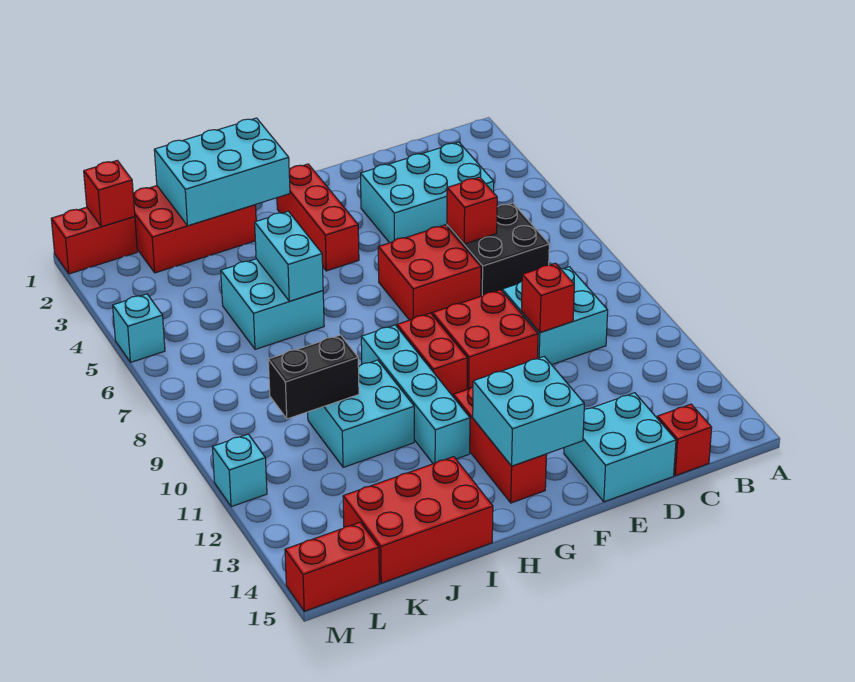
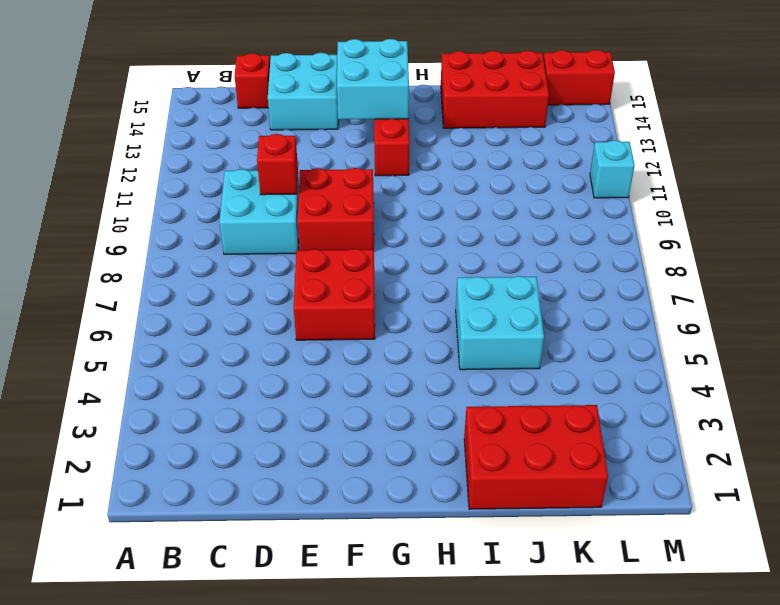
none -> cyan 2x3 brick [361,142,494,243]
none -> black 2x2 brick [447,203,549,296]
none -> red 1x3 brick [277,164,359,271]

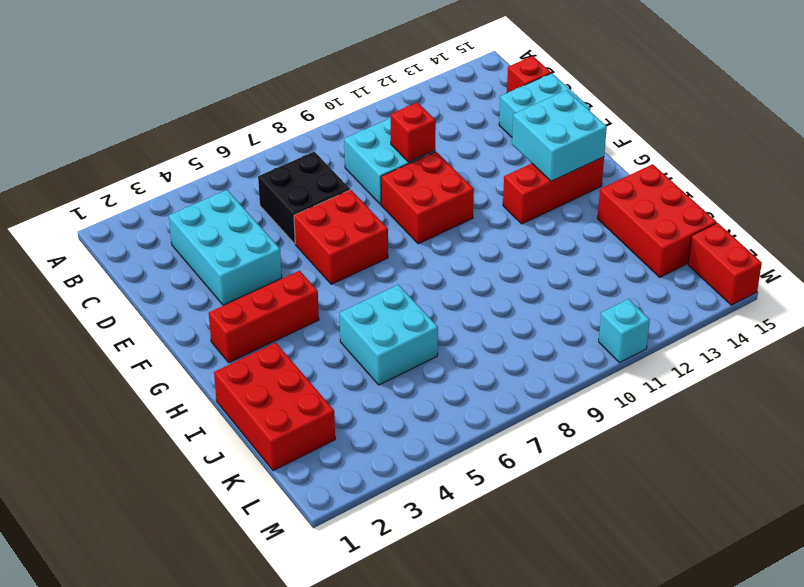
none -> red 1x2 brick [397,313,467,396]
none -> cyan 1x4 brick [361,325,470,464]
none -> cyan 2x2 brick [308,360,414,467]

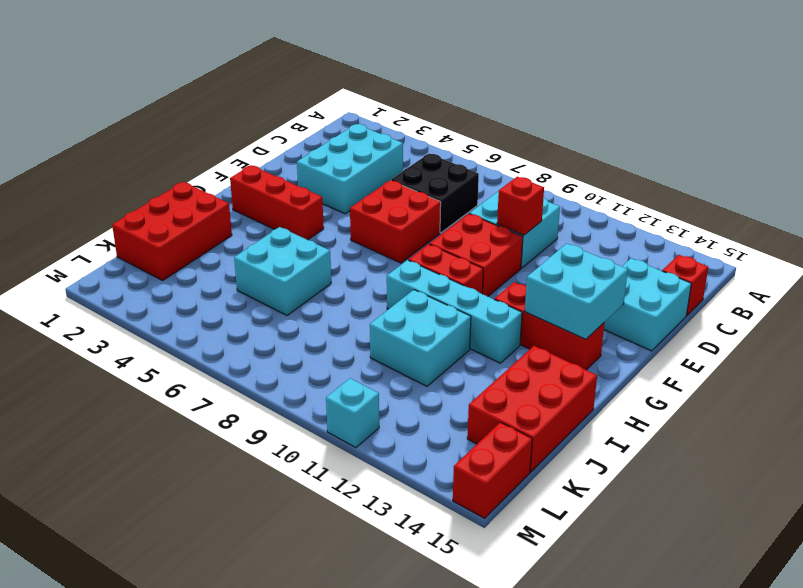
none -> red 1x2 brick [51,207,137,274]
none -> cyan 1x1 brick [113,294,165,362]
none -> red 1x1 brick [447,177,497,244]

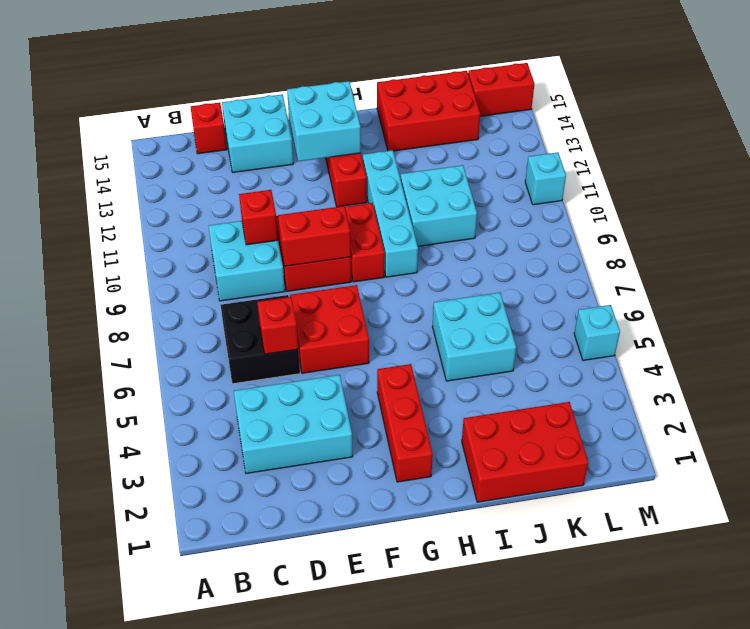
red 1x2 brick [278,206,351,266] -> red 1x2 brick moved to [51,207,137,274]
none -> cyan 2x3 brick [154,118,290,226]
none -> cyan 1x2 brick [255,211,323,301]
none -> black 1x2 brick [268,335,359,419]

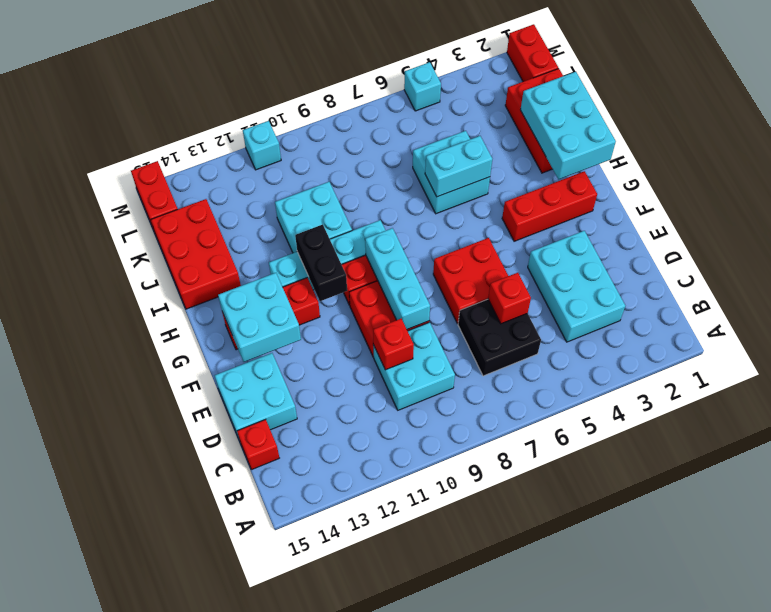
cyan 1x3 brick [365,228,430,329] -> none
black 1x2 brick [295,224,347,301] -> black 1x2 brick moved to [268,335,359,419]
none -> red 1x1 brick [84,160,135,227]

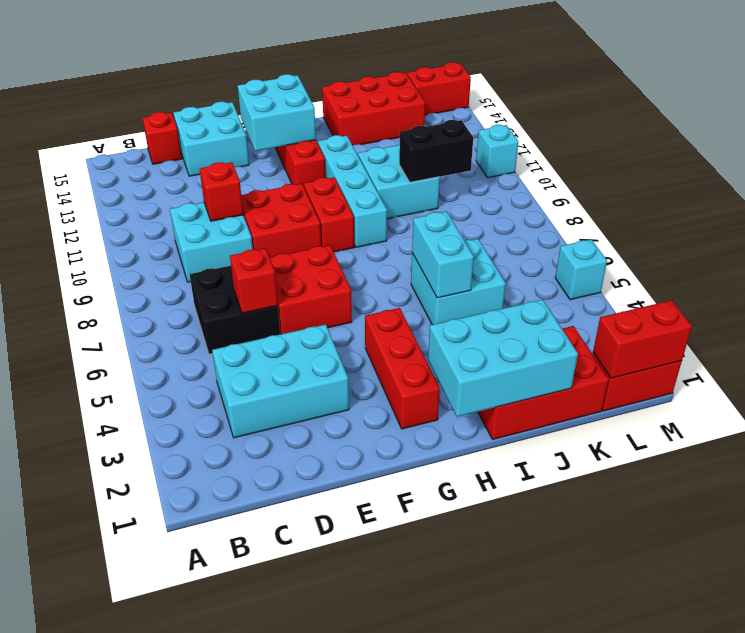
red 1x2 brick [593,300,692,378] -> red 1x1 brick [84,160,135,227]

